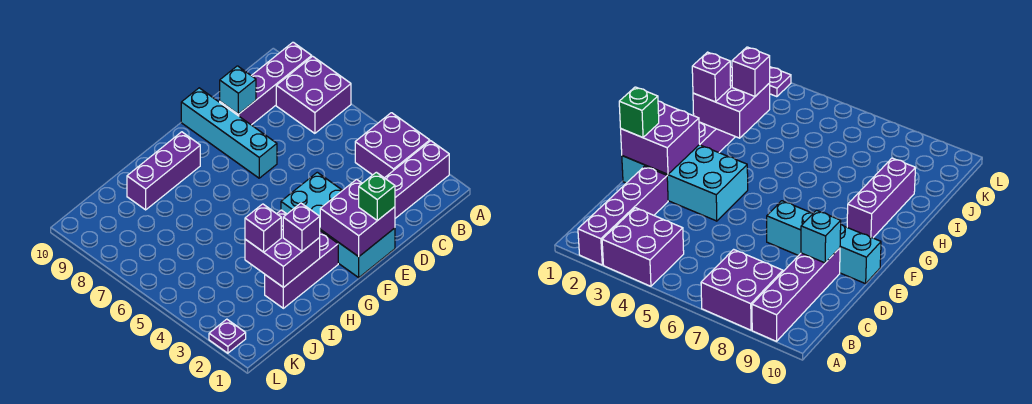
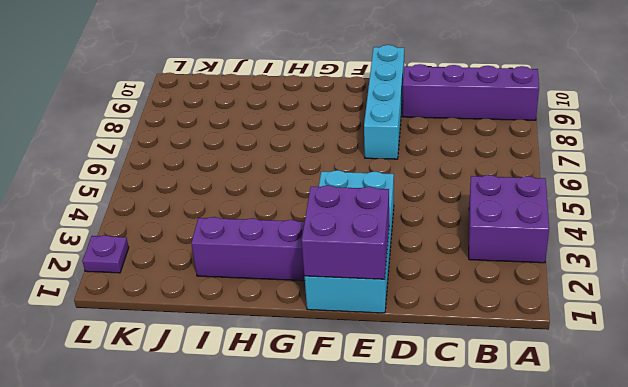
none -> purple 1x4 brick [385,141,449,218]
none -> purple 2x2 brick [276,56,351,133]
none -> purple 1x3 brick [127,132,200,210]

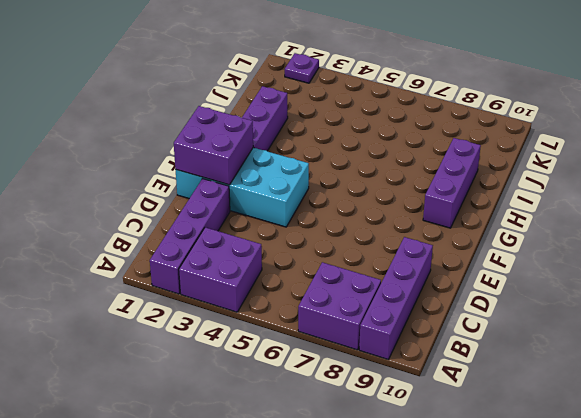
none -> cyan 1x4 brick [181,88,277,178]
none -> cyan 1x1 brick [220,66,256,114]
none -> purple 2x2 brick [245,210,320,288]

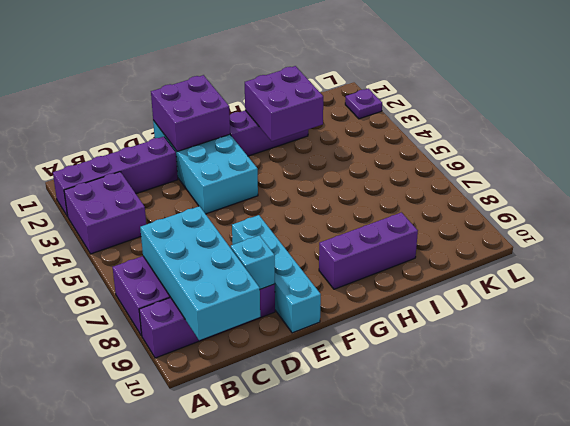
cyan 2x4 brick [140,206,260,340] -> none
none -> green 1x1 brick [359,172,395,221]
none -> purple 1x1 brick [283,203,320,251]
none -> purple 1x1 brick [245,204,281,252]

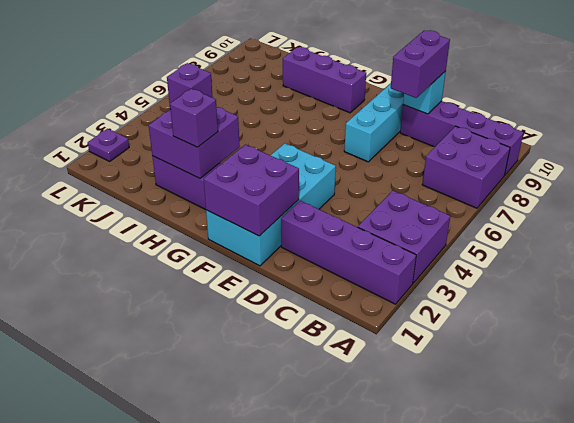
purple 1x2 brick [391,30,450,98] -> none
none -> green 1x1 brick [359,172,395,221]

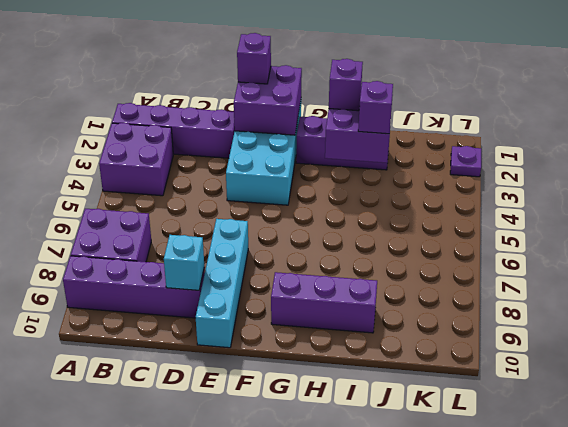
purple 1x1 brick [237,33,271,84] -> green 1x1 brick [359,172,395,221]

